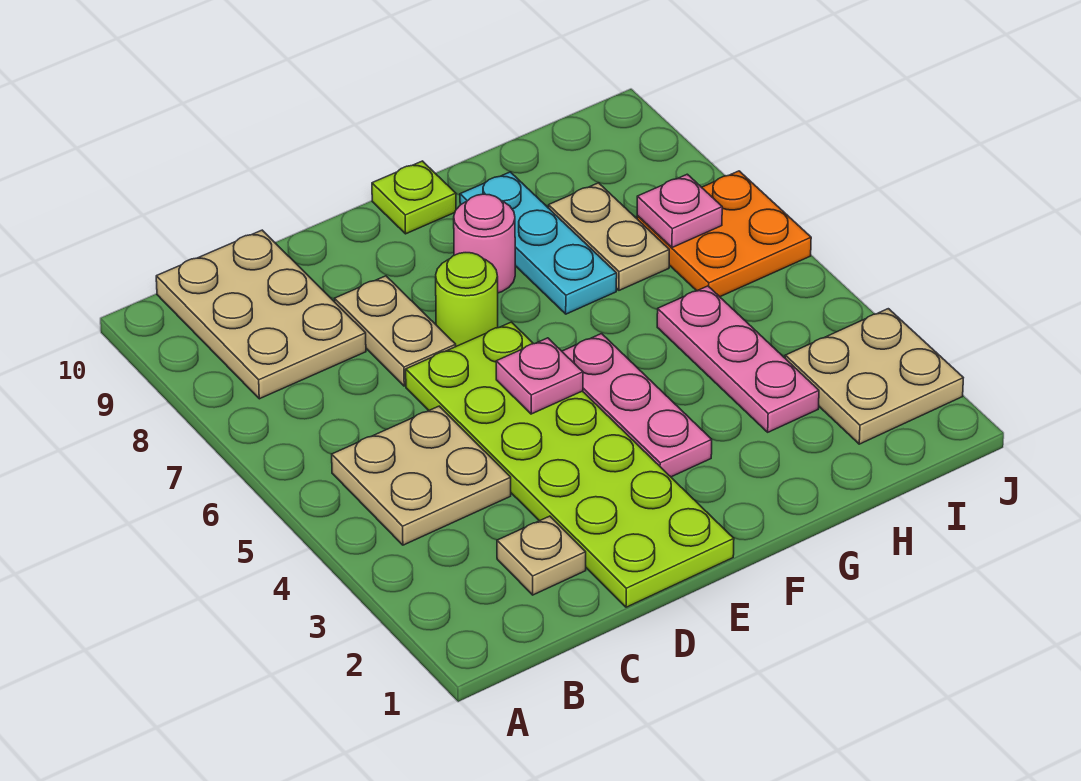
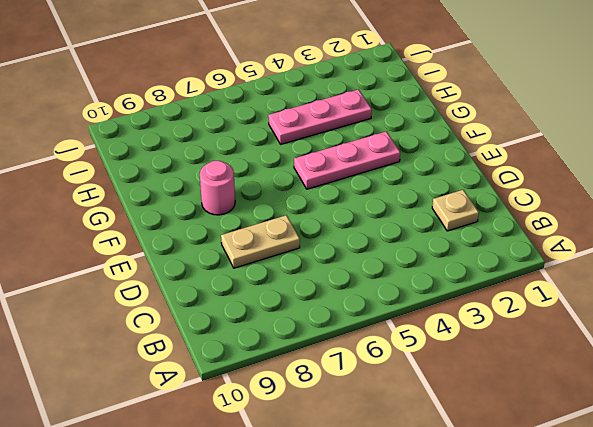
none -> tan 2x2 plate [332,406,511,545]
none -> tan 2x3 plate [156,230,366,399]
none -> lime 2x6 plate [406,322,734,607]

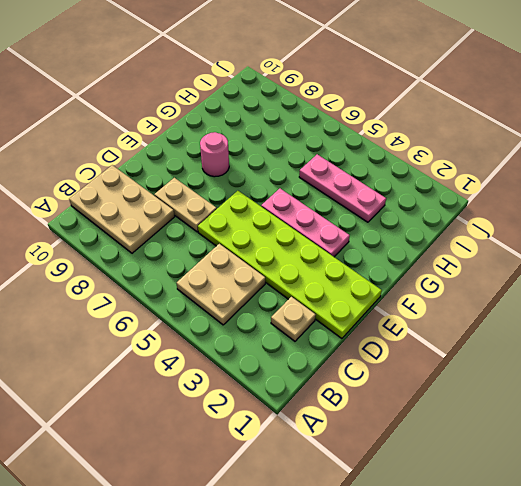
none -> lime 1x1 round brick [436,253,498,346]
none -> lime 1x1 plate [372,161,456,234]
none -> cyan 1x3 plate [460,172,617,314]

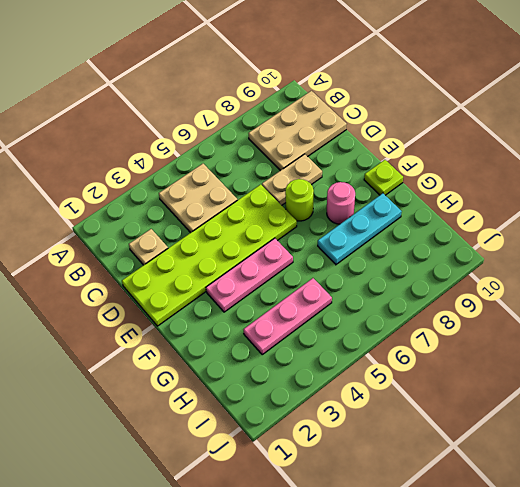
none -> tan 1x2 plate [549,183,669,290]
none -> tan 2x2 plate [785,309,963,444]
none -> orange 2x2 plate [637,171,811,297]

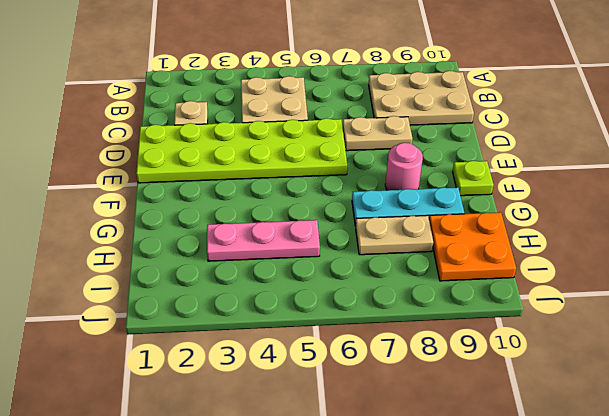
orange 2x2 plate [429,212,516,281] -> orange 2x2 plate moved to [637,171,811,297]
none -> lime 1x1 round brick [436,253,498,346]
none -> pink 1x3 plate [562,334,712,477]
none -> tan 2x2 plate [785,309,963,444]

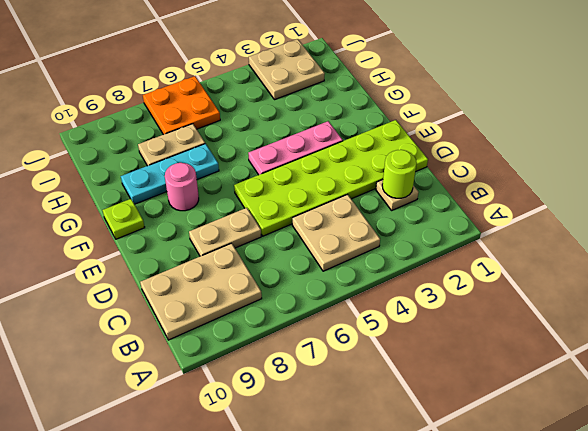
lime 1x1 round brick [382,150,417,198] -> lime 1x1 round brick moved to [436,253,498,346]
none -> pink 1x3 plate [657,286,819,432]
none -> pink 1x1 plate [496,338,583,414]
none -> pink 1x1 plate [637,174,722,248]

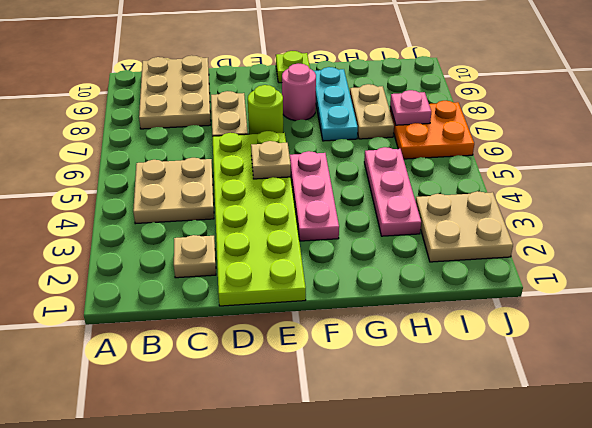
tan 1x1 plate [251,141,291,179] -> pink 1x1 plate [496,338,583,414]

